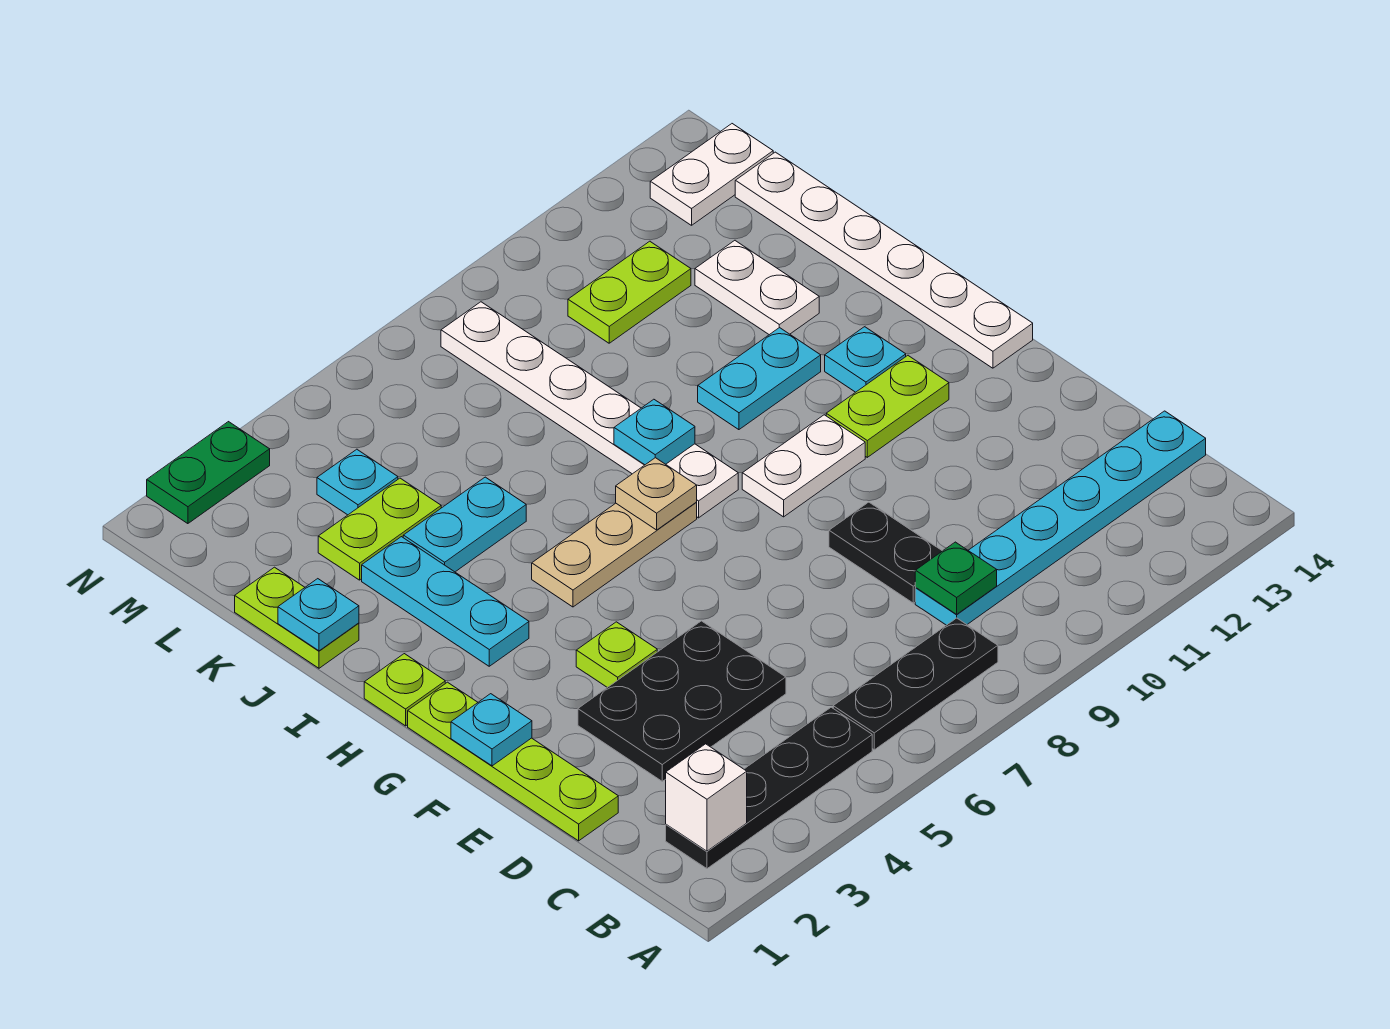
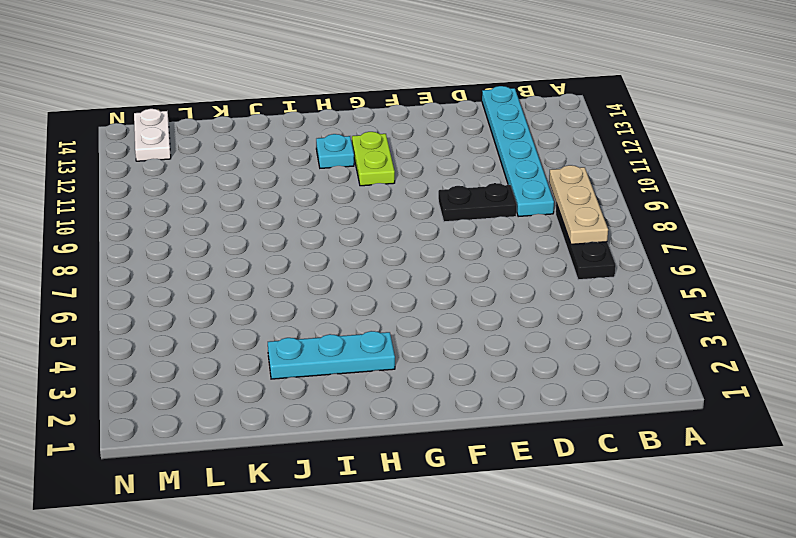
tan 1x3 plate [549,165,608,244] -> tan 1x3 plate moved to [532,503,697,607]
none -> black 1x4 plate [666,707,872,869]
none -> lime 1x4 plate [408,682,618,841]
none -> black 2x3 plate [578,621,786,781]
none -> lime 1x1 plate [576,622,657,688]

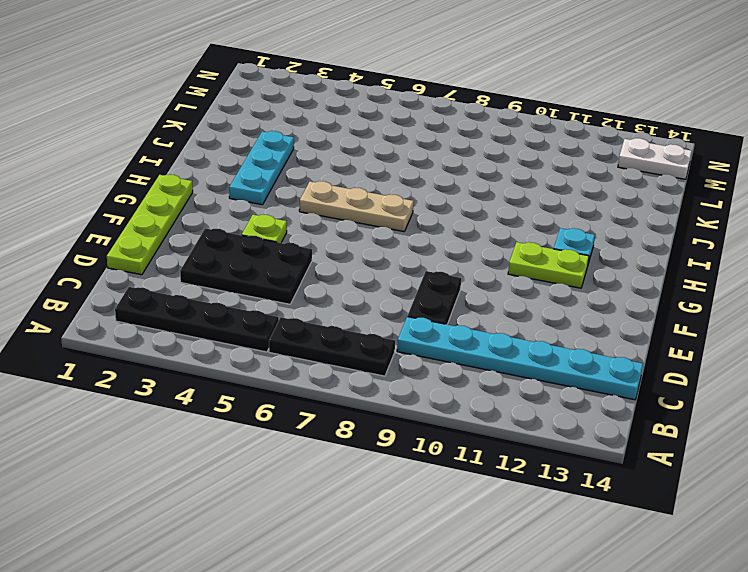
none -> white 1x2 plate [742,415,865,517]
none -> white 1x6 plate [735,152,1033,368]
none -> lime 1x1 plate [364,654,445,726]
none -> white 1x6 plate [441,302,738,518]

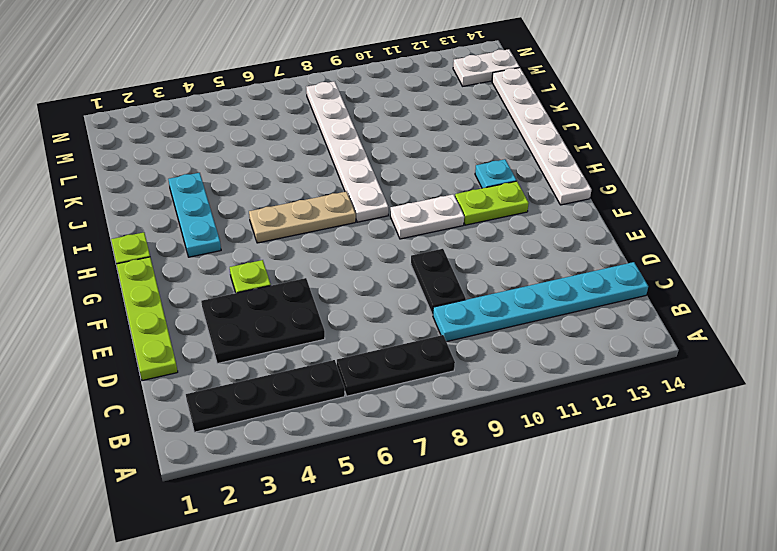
none -> cyan 1x2 plate [698,327,821,430]
none -> lime 1x2 plate [235,567,359,668]
none -> cyan 1x2 plate [403,477,526,572]
none -> white 1x2 plate [695,241,819,335]

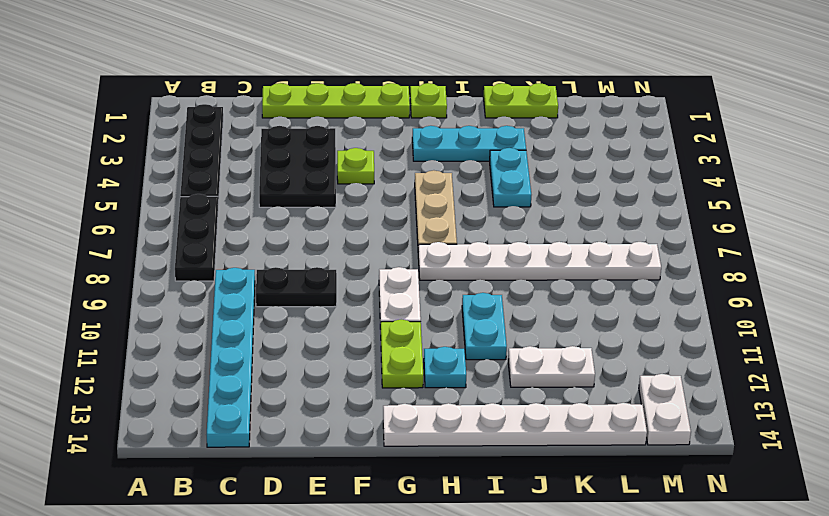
none -> lime 1x2 plate [318,478,441,580]
none -> cyan 1x1 plate [317,449,398,515]
none -> lime 1x2 plate [568,241,691,343]
none -> green 1x2 plate [147,422,270,524]

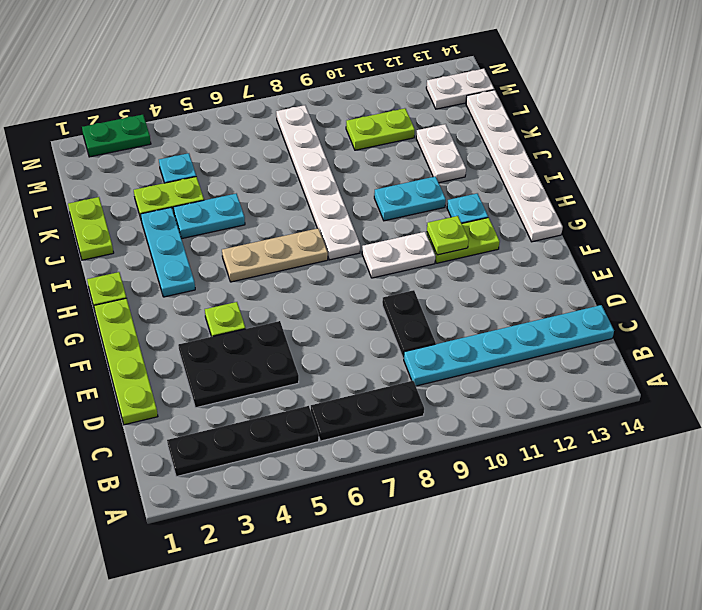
lime 1x1 plate [427,216,469,255] -> none
none -> white 1x1 brick [666,744,747,851]
none -> green 1x1 plate [915,542,997,614]
none -> cyan 1x1 plate [451,694,532,766]
none -> tan 1x1 plate [616,458,697,530]

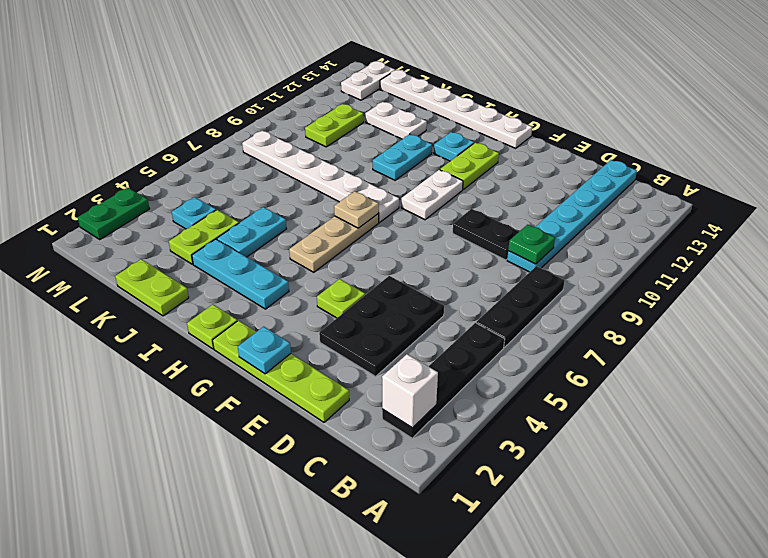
none -> cyan 1x1 plate [614,399,695,465]
none -> cyan 1x1 plate [278,579,359,651]

